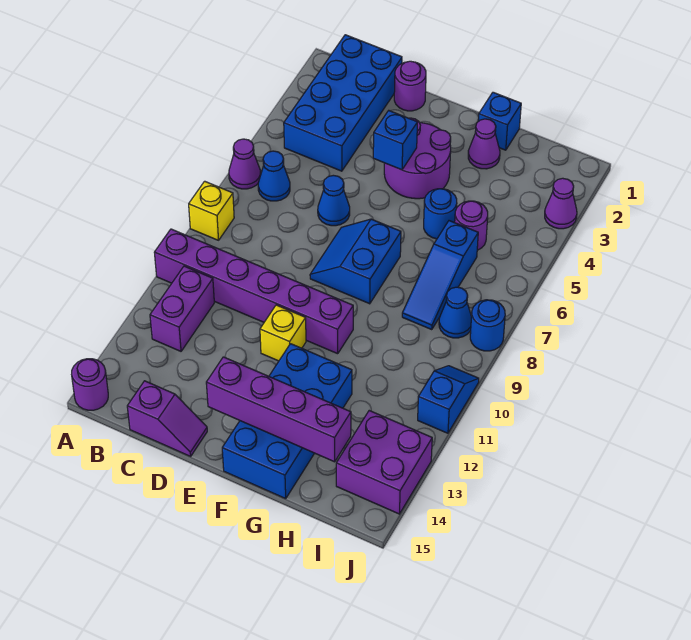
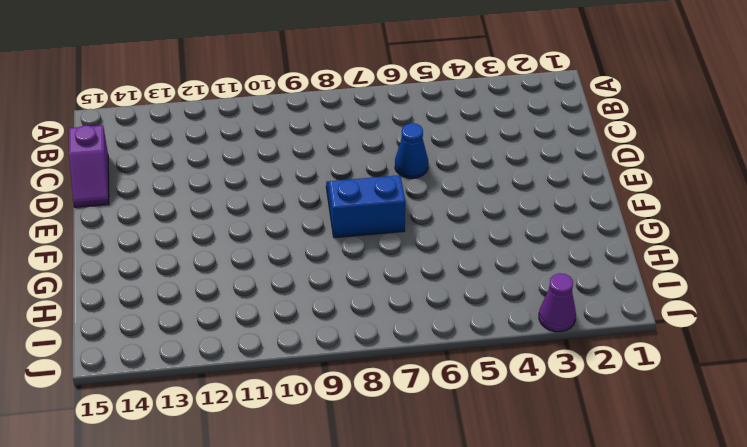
none -> purple 1x1 cone [229,139,261,189]
none -> yellow 1x1 brick [189,181,234,240]
none -> purple 1x6 brick [154,229,353,354]

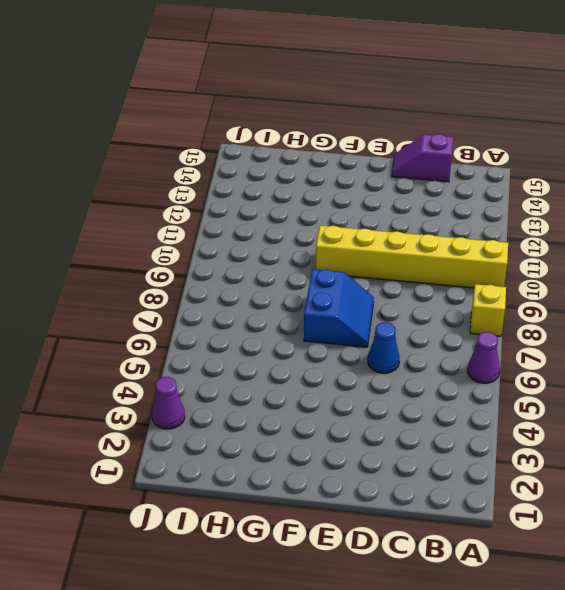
yellow 1x6 brick [316,226,508,288] -> purple 1x6 brick [154,229,353,354]
none -> purple 1x1 round brick [72,359,108,410]
none -> blue 2x4 brick [284,35,402,171]
none -> blue 1x1 cone [258,151,290,201]

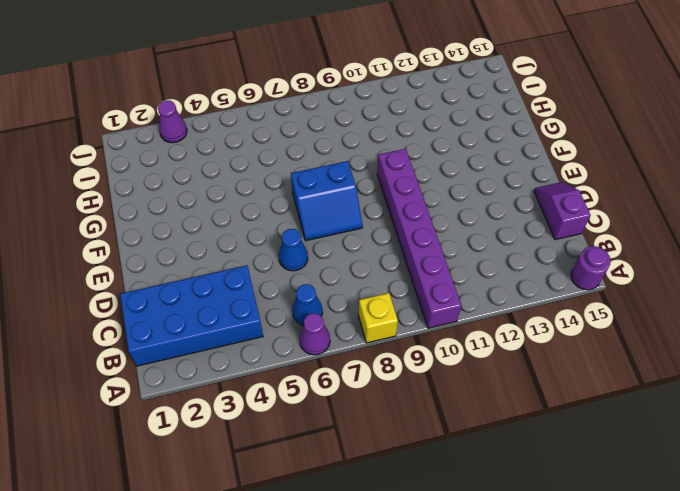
none -> purple 1x2 brick [150,266,214,351]
none -> purple 1x1 round brick [394,61,426,111]
none -> purple 2x2 round brick [384,118,451,199]

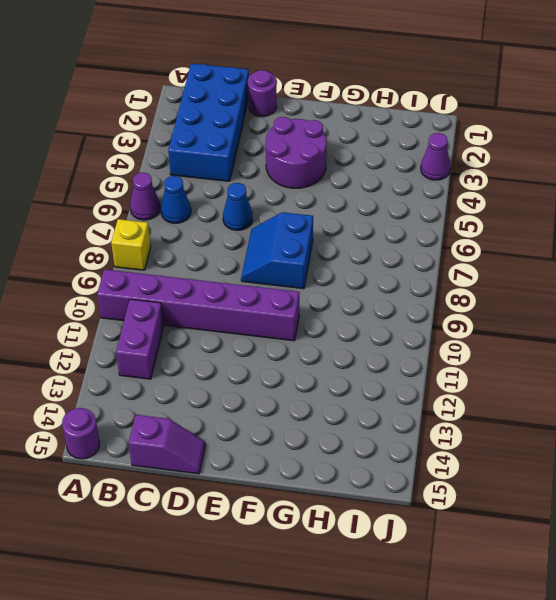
none -> yellow 1x1 brick [260,305,306,361]
none -> blue 2x4 brick [222,344,352,499]
none -> blue 1x1 brick [478,92,521,150]

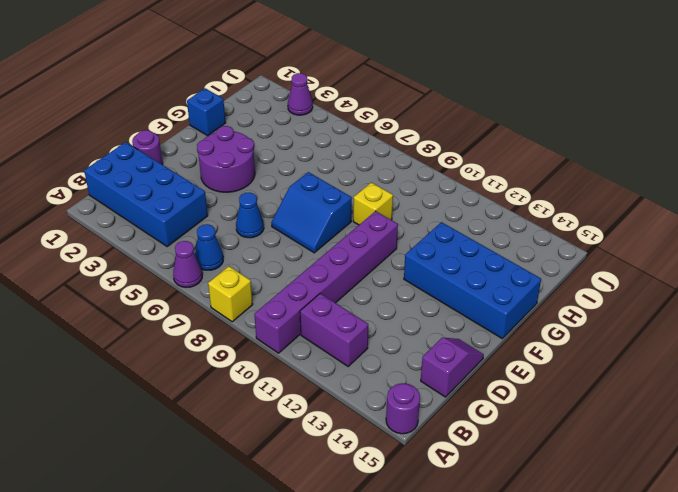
yellow 1x1 brick [353,182,393,225] -> yellow 1x1 brick moved to [260,305,306,361]
none -> purple 1x1 cone [468,119,500,169]
none -> blue 1x1 round brick [424,189,457,239]
none -> purple 1x1 round brick [455,201,488,250]

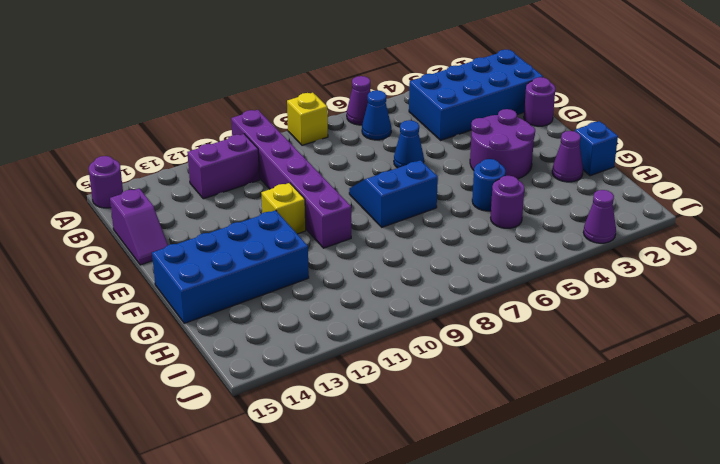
none -> blue 1x3 slope [402,221,478,330]
none -> blue 1x1 cone [439,287,472,338]
none -> purple 2x2 brick [336,411,432,514]

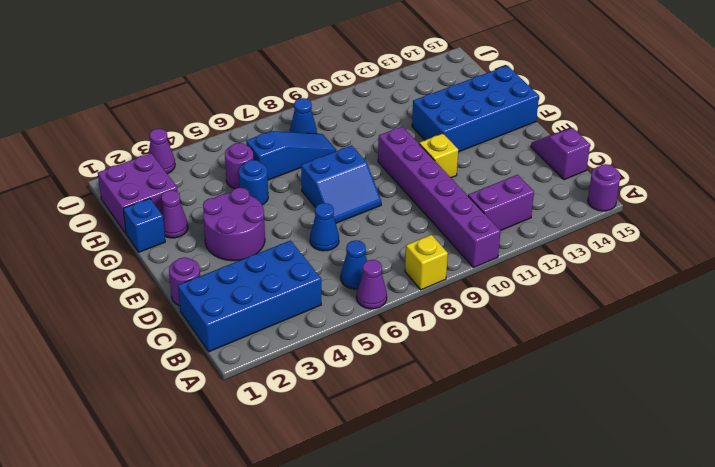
purple 2x2 brick [98,153,178,234] -> purple 2x2 brick moved to [336,411,432,514]
none -> blue 1x1 round brick [470,300,505,351]
none -> blue 1x2 slope [418,366,479,433]
none -> blue 1x1 brick [373,111,417,170]

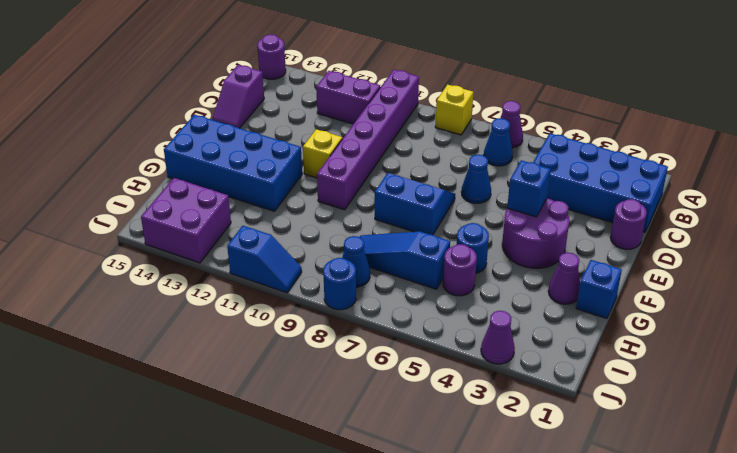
none -> purple 1x4 brick [206,357,351,462]

